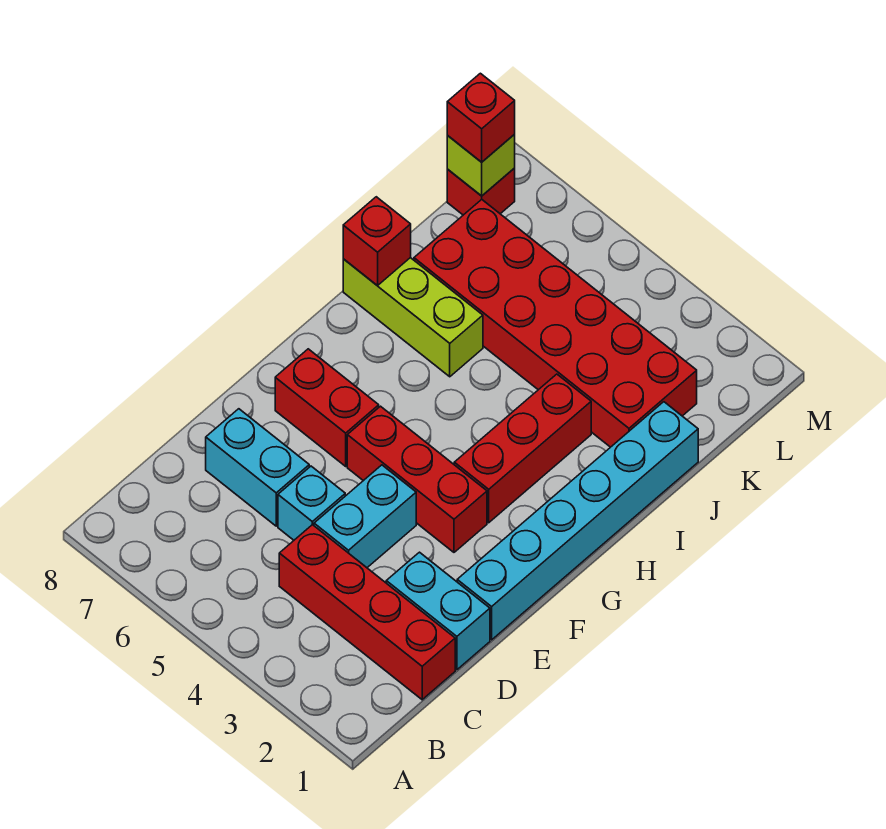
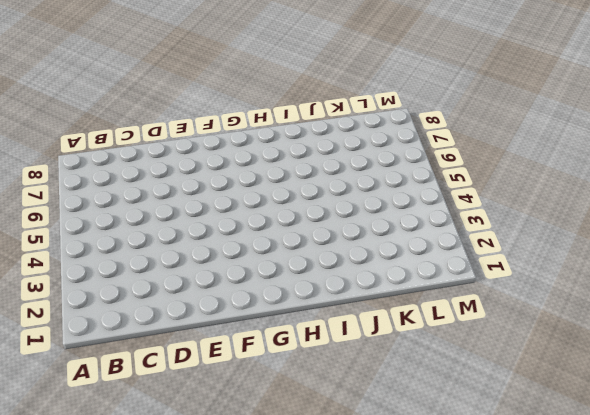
none -> red 1x4 brick [279,525,455,700]
none -> cyan 1x2 brick [386,552,490,670]
none -> cyan 1x2 brick [314,465,416,568]

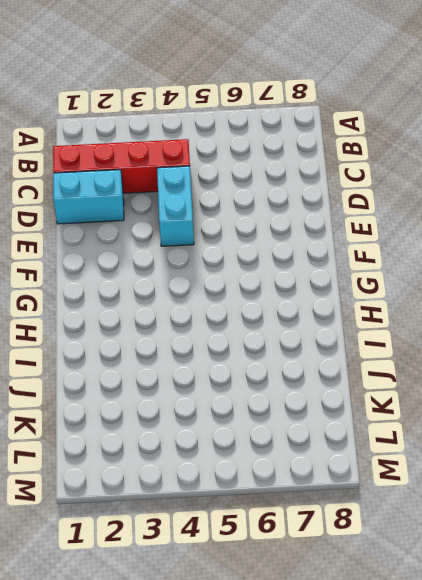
none -> cyan 1x1 brick [278,466,345,540]
none -> cyan 1x2 brick [206,409,309,526]
none -> cyan 1x6 brick [457,402,698,640]

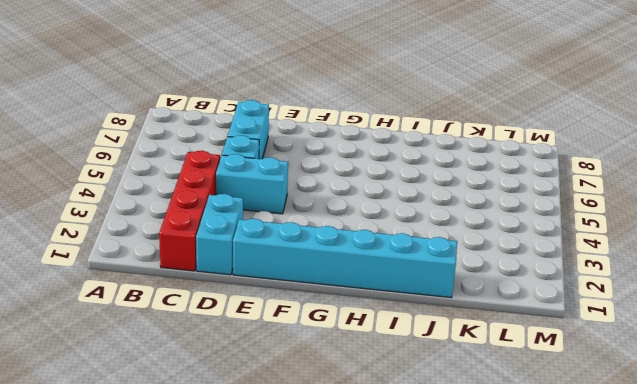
none -> red 1x3 brick [347,406,487,552]
none -> red 1x2 brick [275,349,379,466]
none -> red 1x3 brick [454,374,591,523]

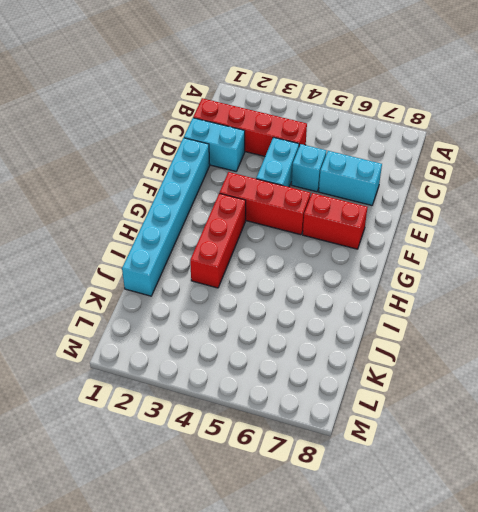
none -> lime 1x3 brick [343,258,483,377]
none -> red 2x6 brick [414,200,697,447]
none -> red 1x1 brick [447,168,515,215]

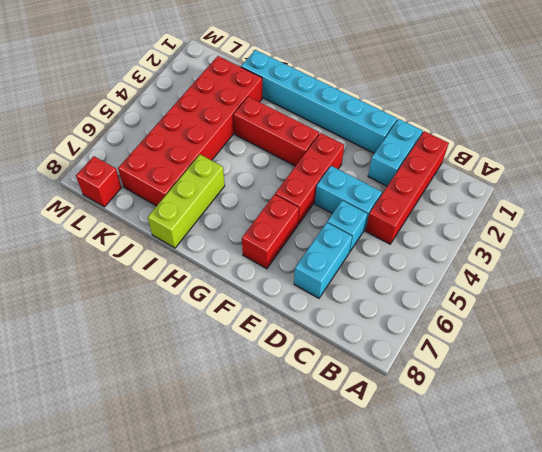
none -> red 1x1 brick [343,197,411,286]
none -> lime 1x1 brick [447,134,515,196]
none -> red 1x1 brick [447,73,515,162]

